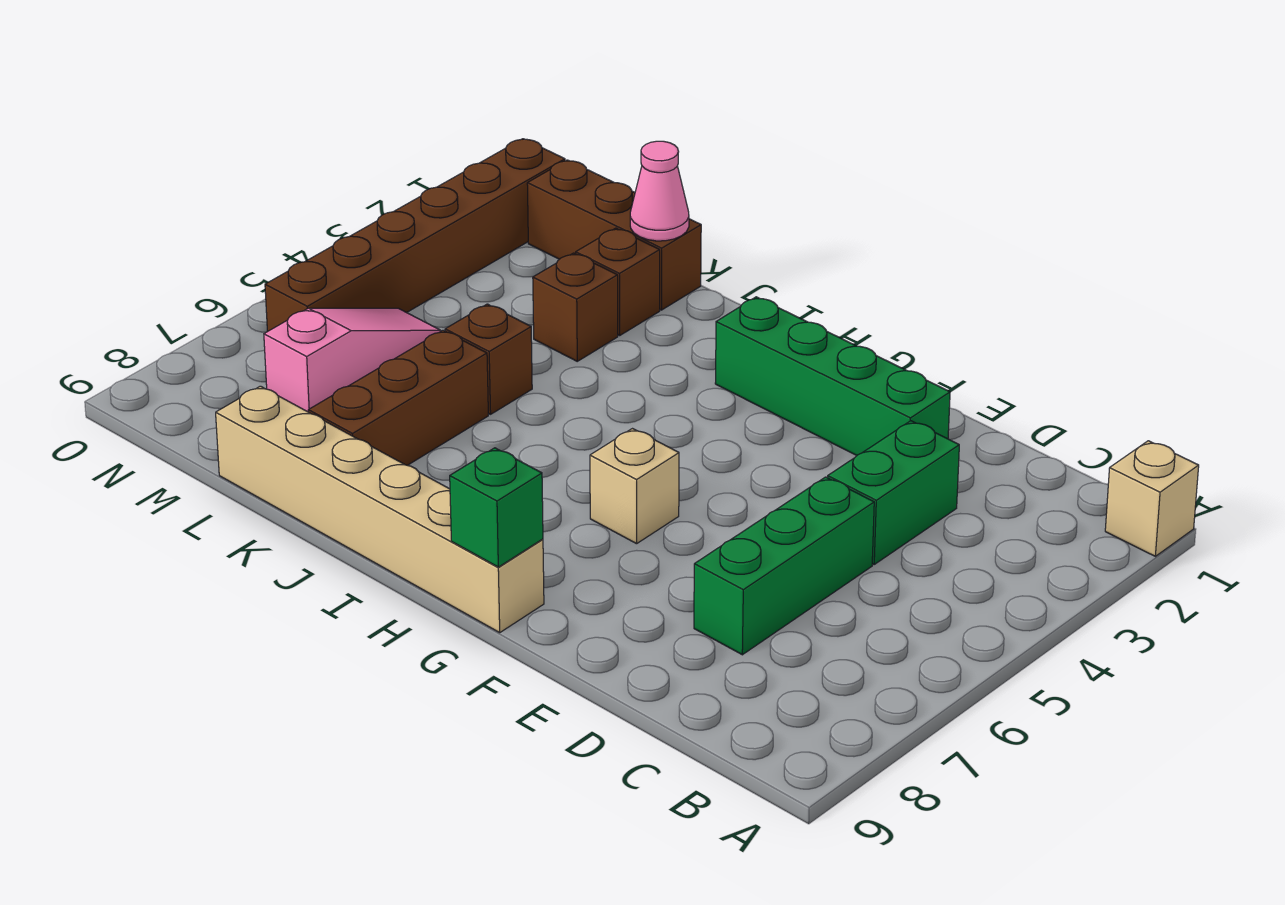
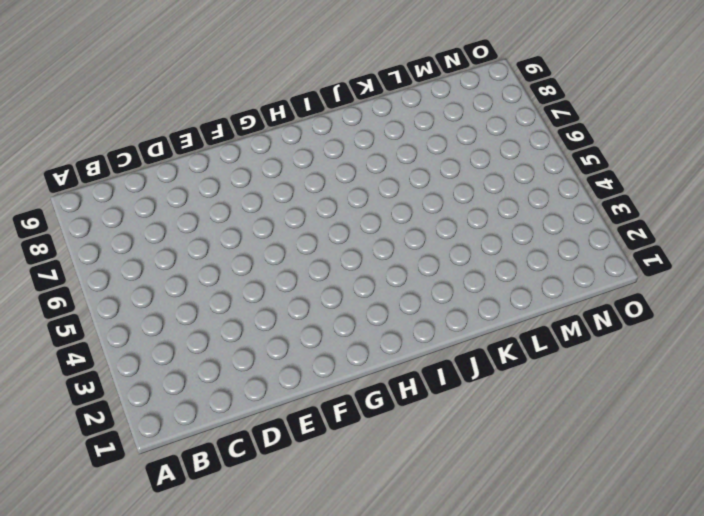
none -> tan 1x1 brick [1105,441,1199,556]
none -> green 1x2 brick [828,421,959,564]
none -> green 1x3 brick [694,477,874,655]

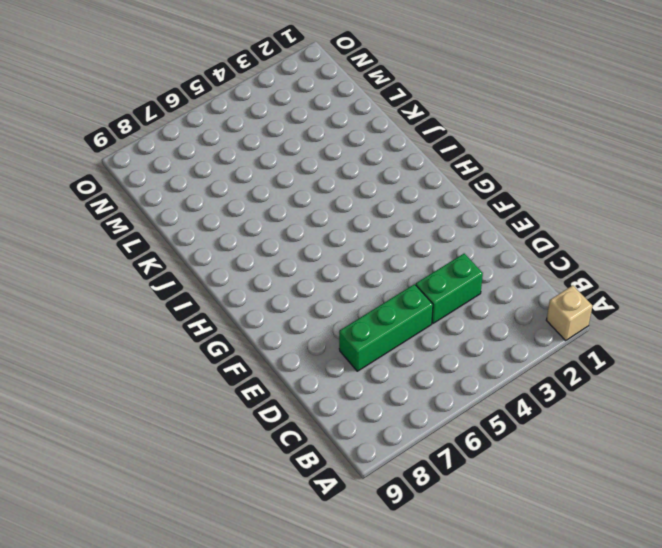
none -> green 1x4 brick [715,297,950,455]
none -> tan 1x1 brick [590,429,679,544]
none -> tan 1x6 brick [216,386,544,633]

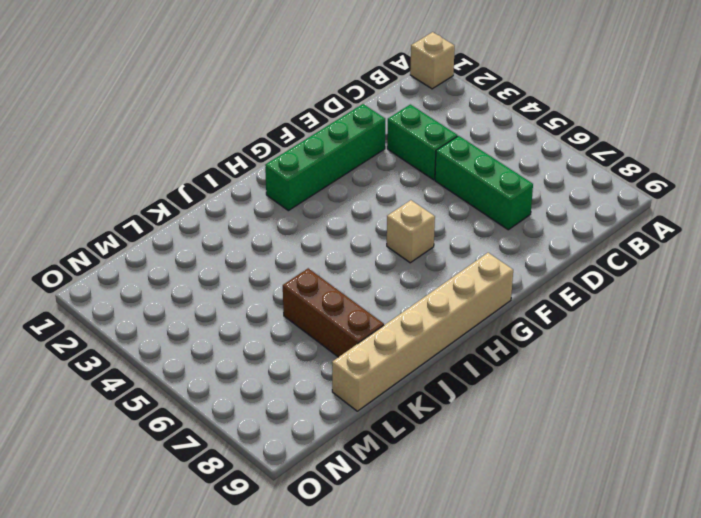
none -> brown 1x3 brick [527,160,701,310]
none -> brown 1x1 brick [576,228,660,335]
none -> brown 1x1 brick [533,253,618,361]

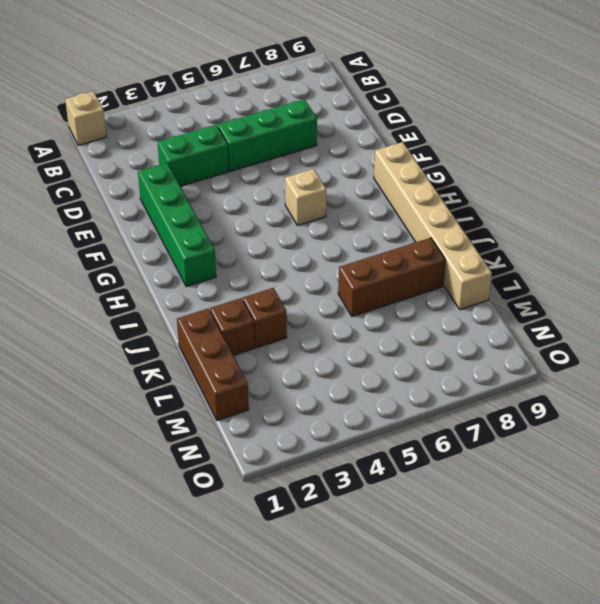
none -> brown 1x1 brick [445,304,532,414]
none -> pink 1x3 slope [264,308,441,412]
none -> brown 1x6 brick [265,139,565,332]

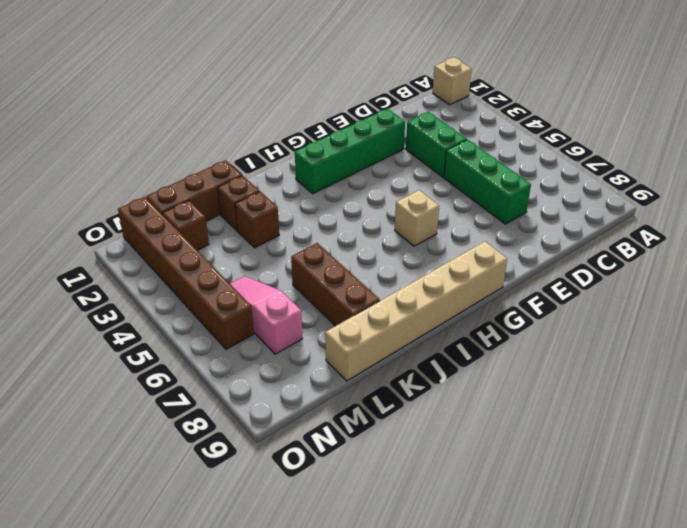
brown 1x1 brick [163,201,209,250] -> brown 1x1 brick moved to [445,304,532,414]
none -> green 1x1 brick [450,448,543,567]
none -> pink 1x1 cone [630,141,689,241]

